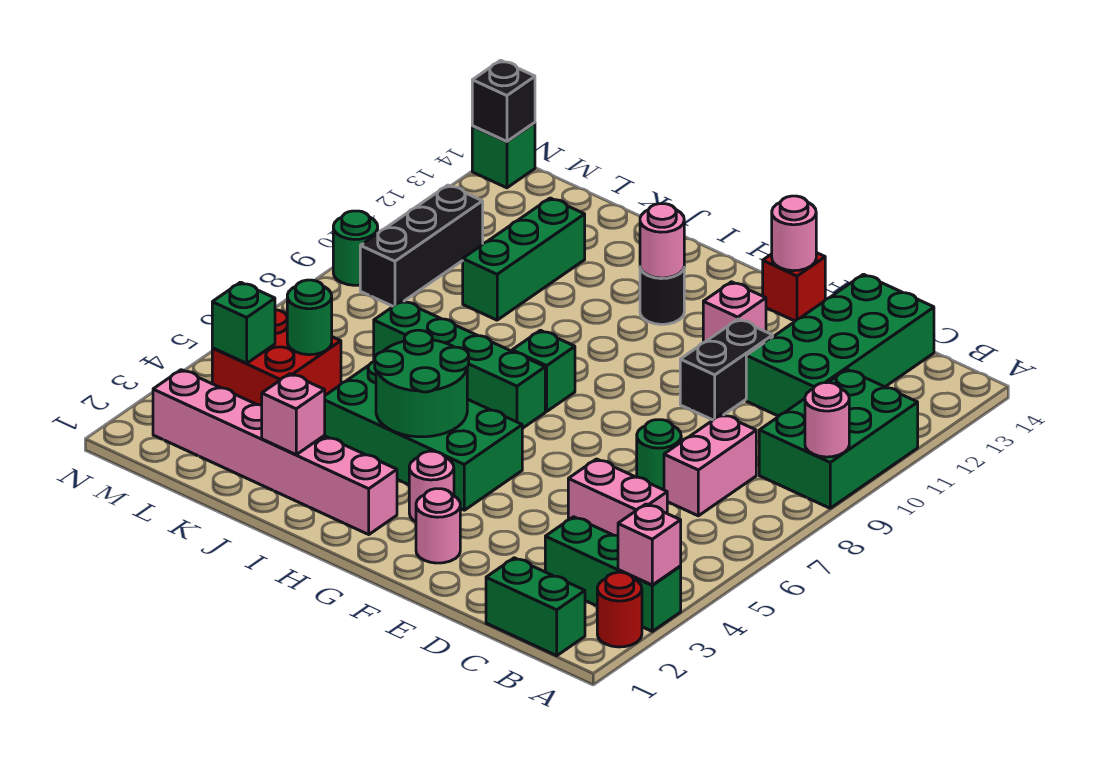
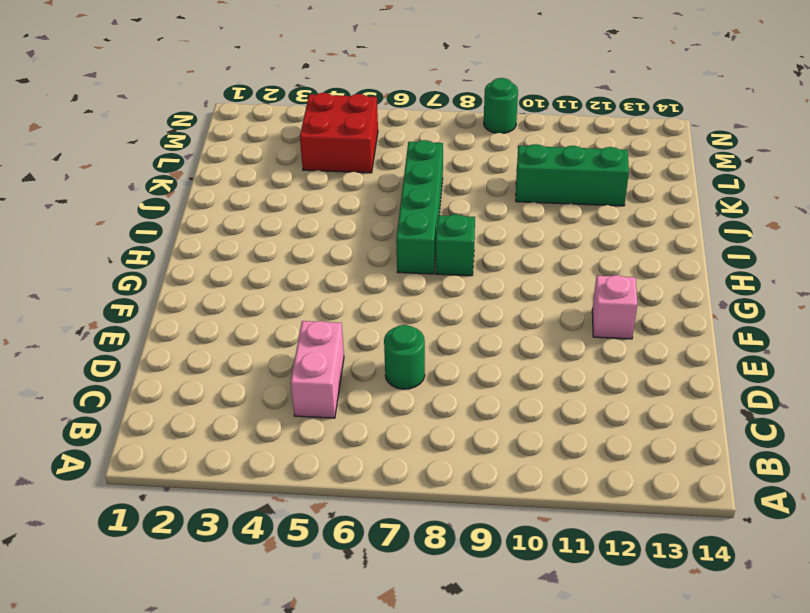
none -> red 1x1 round brick [597,572,642,647]
none -> green 1x3 brick [545,517,681,631]
none -> green 2x3 brick [759,370,918,508]
none -> green 1x2 brick [486,558,585,656]

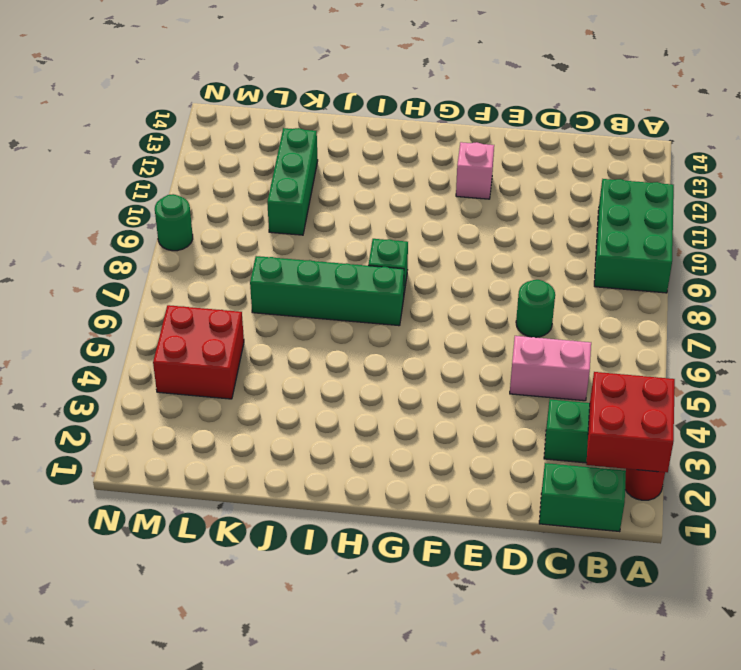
red 2x2 brick [586,372,675,472] -> pink 1x1 brick [618,504,681,585]
none -> pink 1x2 brick [664,414,756,516]
none -> green 2x4 brick [746,274,934,416]
none -> black 1x2 brick [680,319,773,420]
none -> pink 1x1 round brick [416,489,460,563]

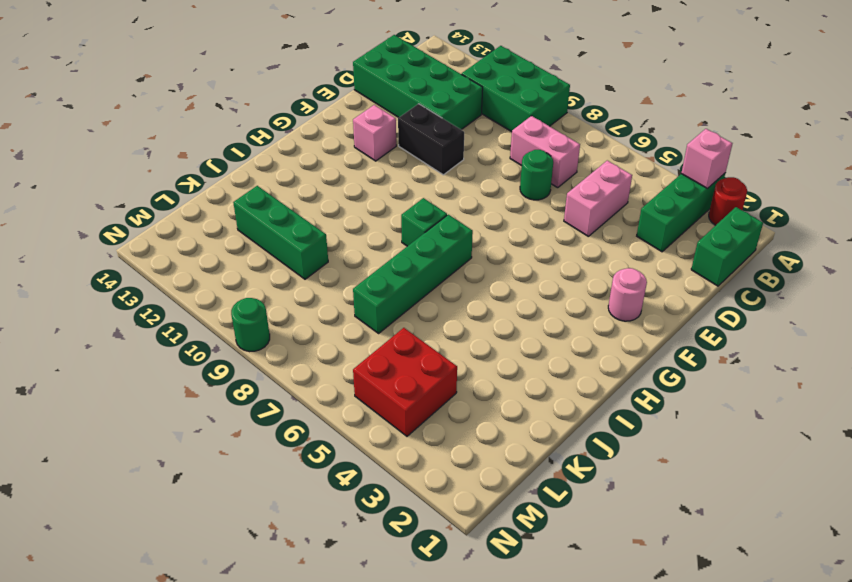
none -> red 1x1 brick [763,253,825,321]
none -> pink 1x1 round brick [409,451,454,522]
none -> green 2x4 brick [324,361,522,510]
none -> pink 1x6 brick [153,370,397,534]

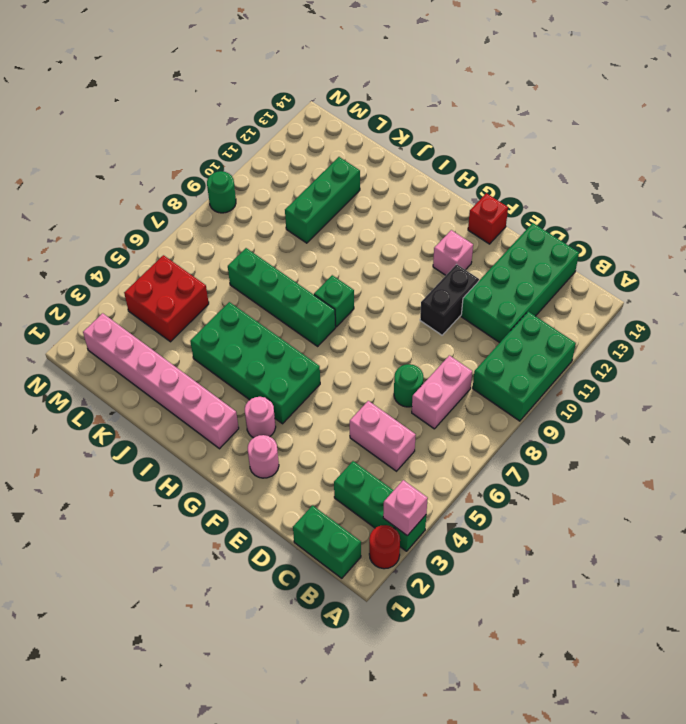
none -> black 1x1 round brick [640,269,684,324]
none -> black 1x3 brick [360,185,483,306]
none -> green 1x1 brick [472,123,535,188]
none -> pink 1x1 round brick [805,383,849,457]

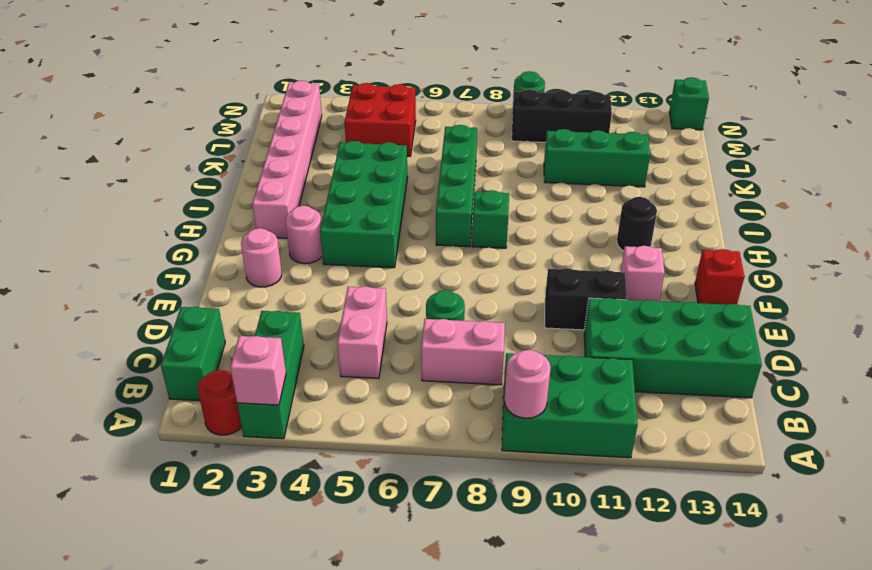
none -> pink 1x1 round brick [772,196,816,271]
none -> green 2x2 round brick [375,330,469,437]
none -> pink 1x1 round brick [640,204,684,278]
none -> pink 1x1 brick [262,374,325,455]

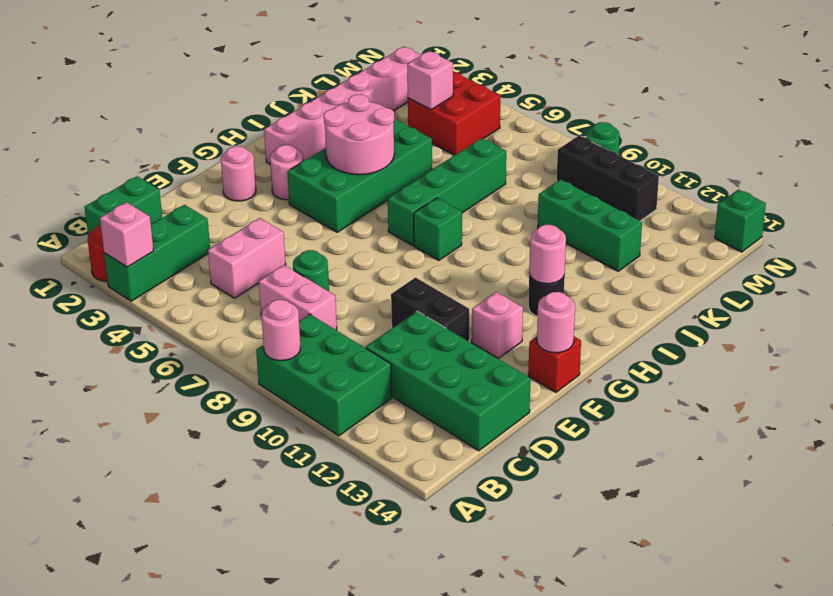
pink 2x2 round brick [324,94,394,175] -> green 2x2 round brick [375,330,469,437]
pink 1x1 brick [407,51,453,110] -> pink 1x1 brick moved to [262,374,325,455]
none -> green 1x1 round brick [287,280,332,355]
none -> green 1x1 brick [212,282,275,363]
none -> black 1x1 brick [472,60,535,141]

